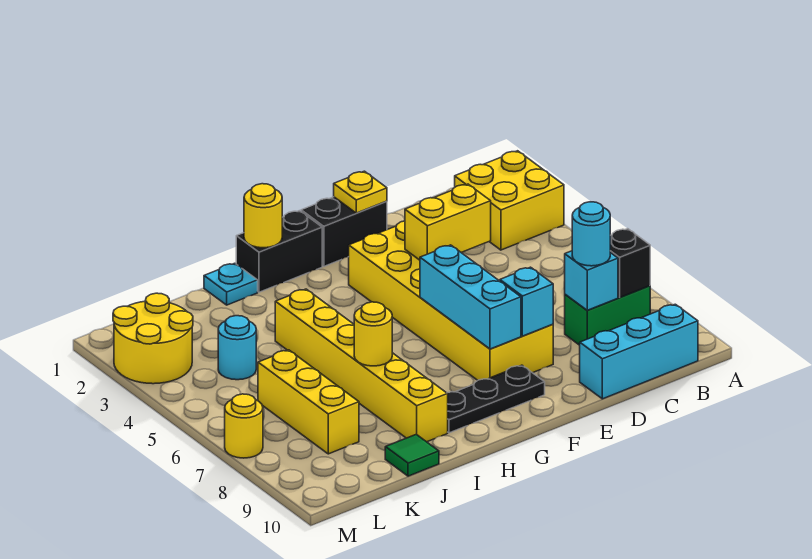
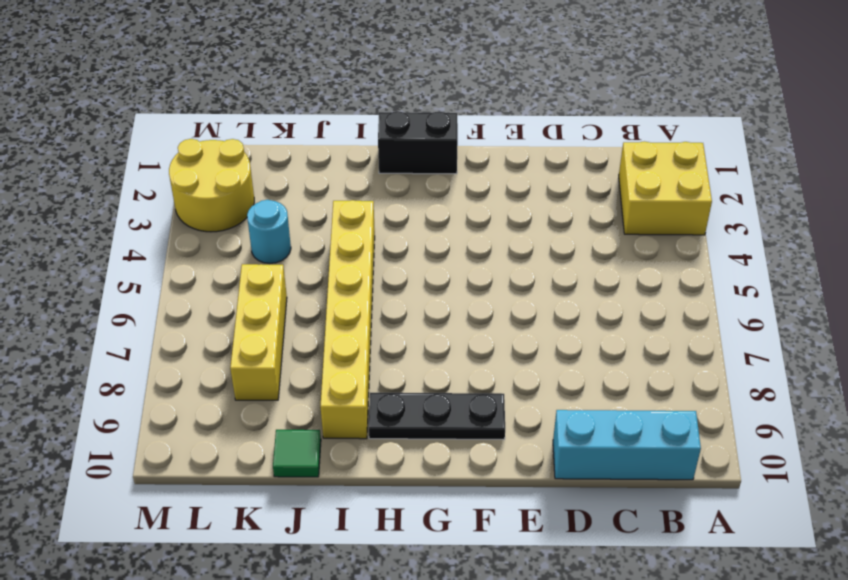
none -> green 1x2 brick [565,286,650,345]
none -> black 1x2 brick [301,197,387,266]
none -> yellow 2x6 brick [349,221,553,380]

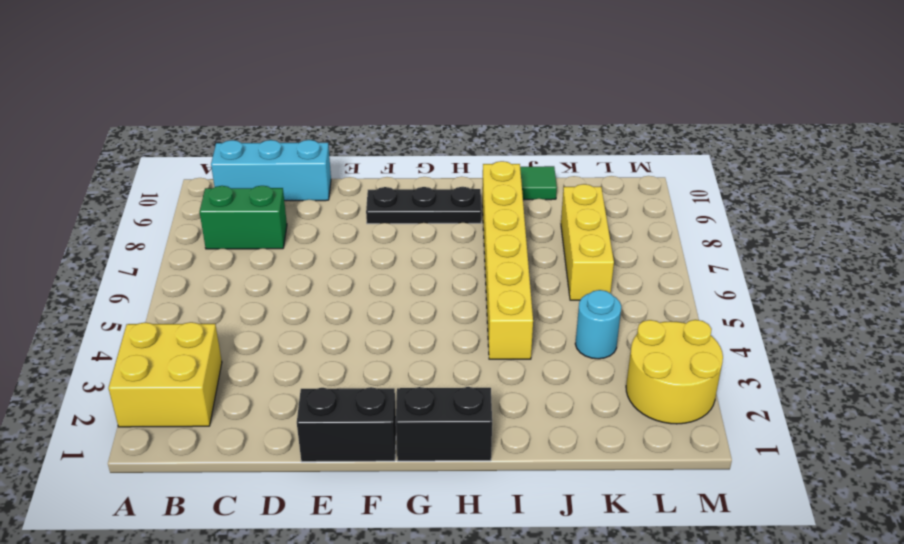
none -> yellow 2x6 brick [349,221,553,380]
none -> cyan 1x1 plate [204,263,258,305]
none -> yellow 1x1 round brick [225,394,263,458]

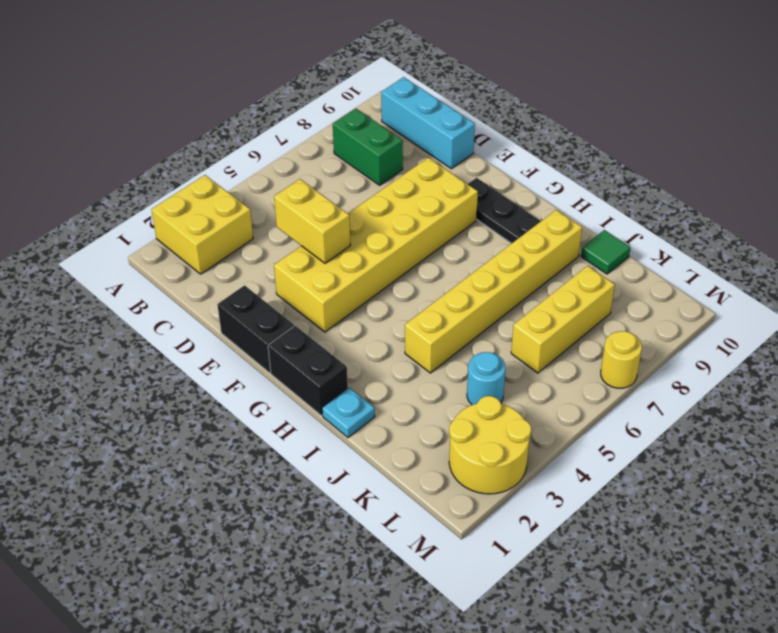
none -> black 1x1 brick [610,229,650,297]
none -> cyan 1x1 brick [564,251,618,310]
none -> yellow 1x1 plate [334,171,387,213]

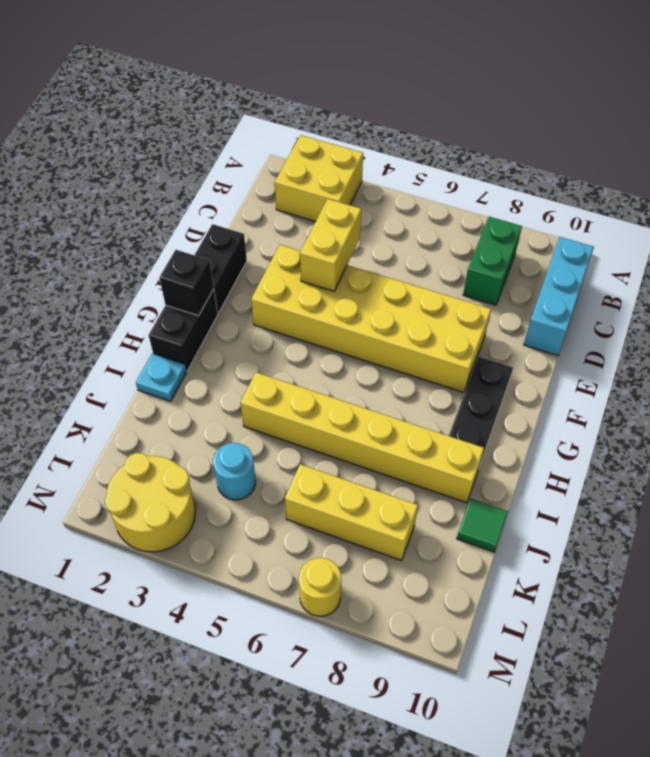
black 1x1 brick [159,250,214,316] -> black 1x1 brick moved to [610,229,650,297]
none -> cyan 1x1 brick [564,251,618,310]
none -> yellow 1x1 plate [334,171,387,213]
none -> cyan 1x1 brick [500,267,553,336]

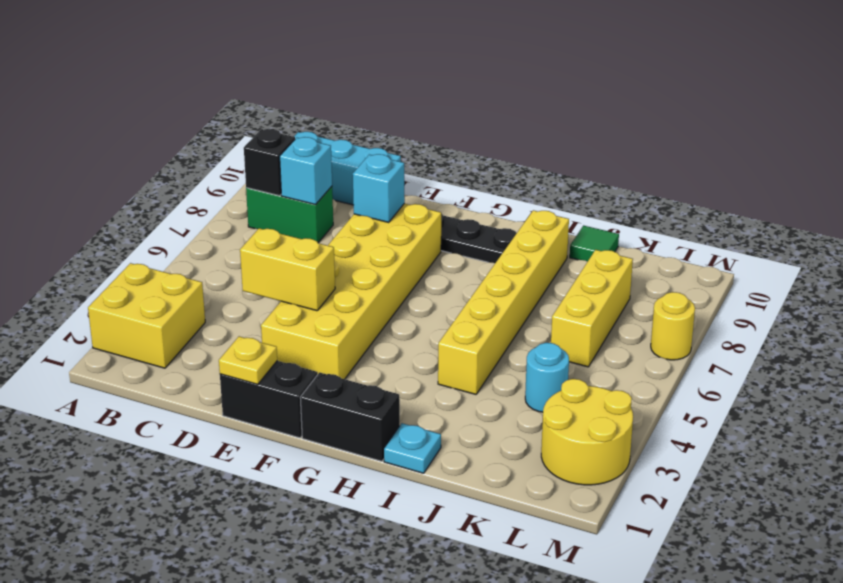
none -> cyan 1x3 brick [420,245,521,349]
none -> yellow 1x1 round brick [244,184,282,248]
none -> yellow 1x1 round brick [354,302,392,366]

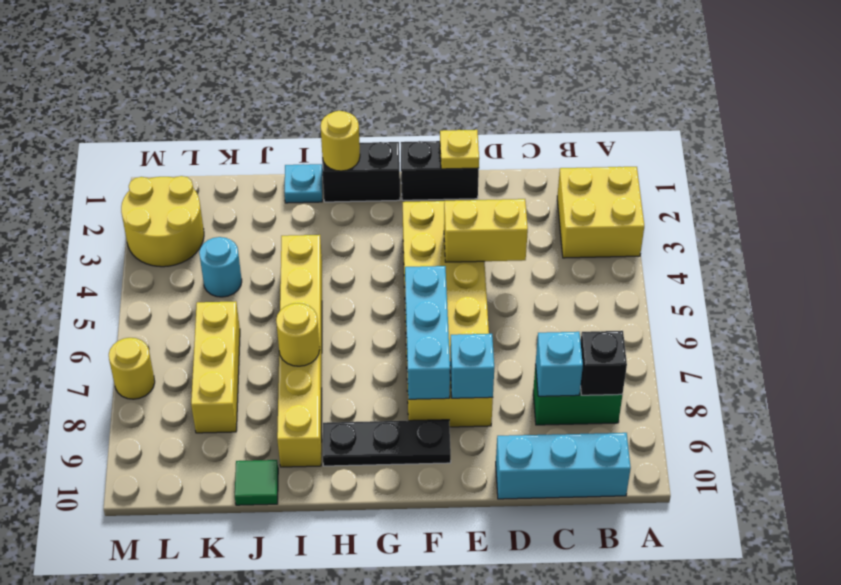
none -> cyan 1x1 round brick [572,202,610,266]

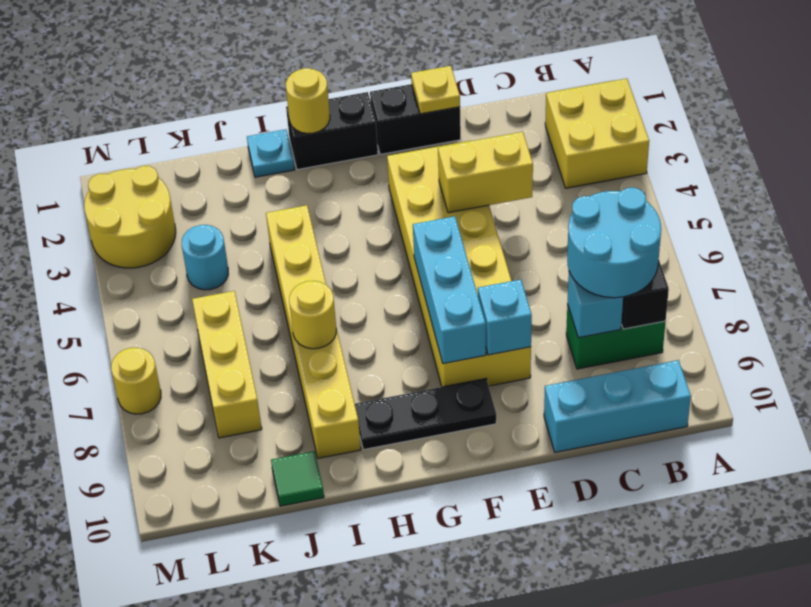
cyan 2x2 round brick [567,188,661,298] -> cyan 1x1 round brick [572,202,610,266]

